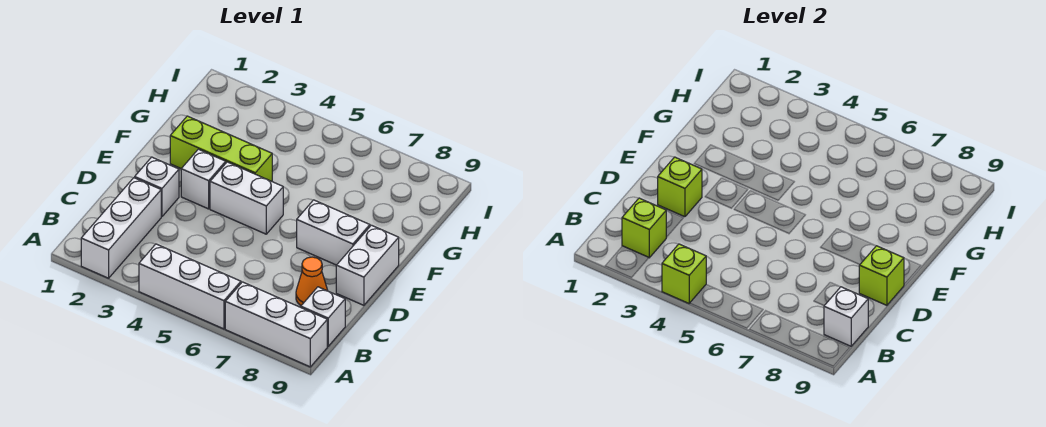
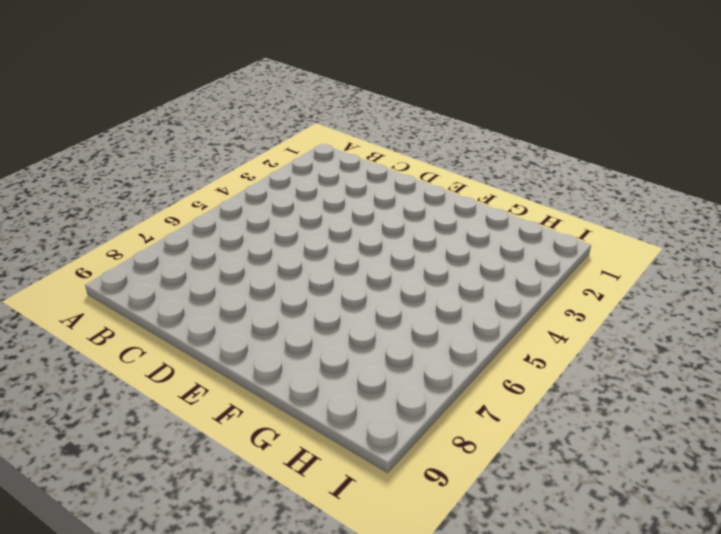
none -> white 1x3 brick [81,178,161,278]
none -> white 1x3 brick [139,244,241,329]
none -> white 1x3 brick [225,282,327,367]

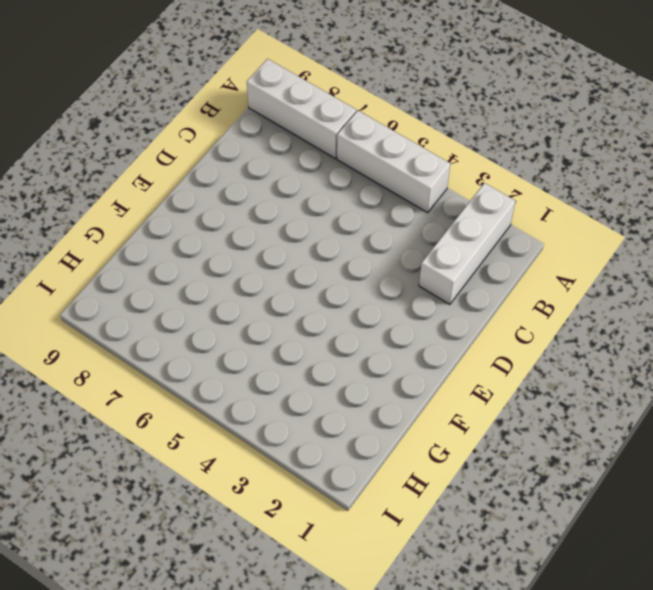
none -> white 1x1 brick [301,287,345,346]
none -> orange 1x1 cone [296,257,328,306]
none -> white 1x1 brick [135,157,179,217]

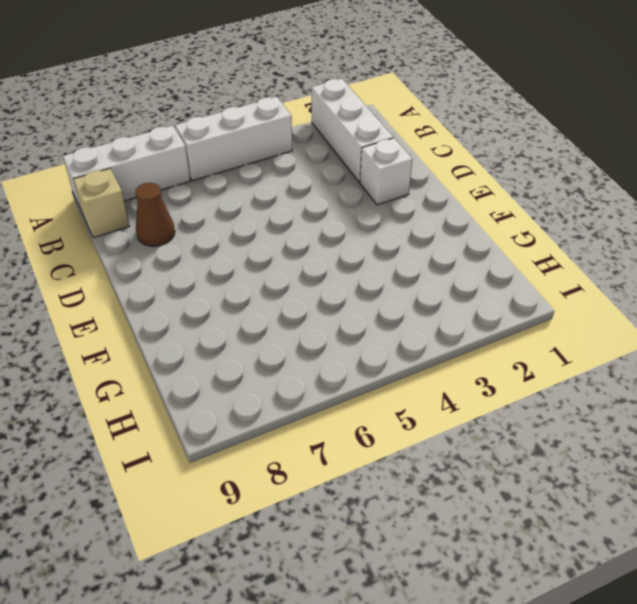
tan 1x1 brick [73,169,129,238] -> white 1x1 brick [301,287,345,346]
brown 1x1 cone [136,183,175,246] -> orange 1x1 cone [296,257,328,306]
none -> white 1x2 brick [336,225,399,305]
none -> white 1x1 brick [181,149,226,209]
none -> white 1x2 brick [210,162,283,234]

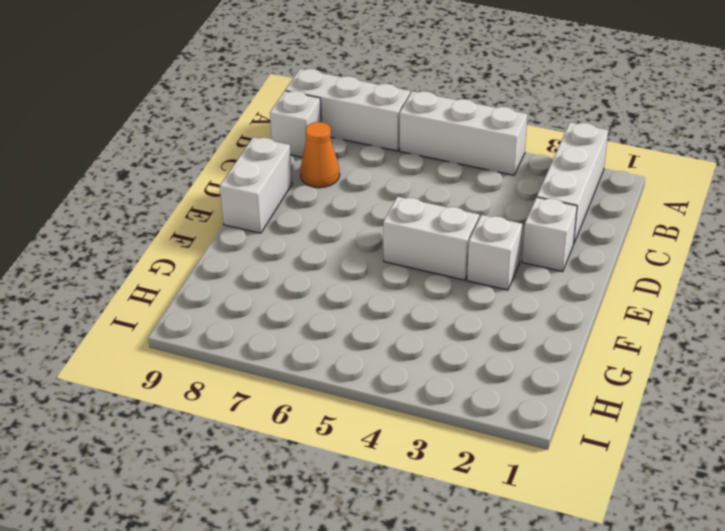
none -> white 1x2 brick [297,200,370,265]
none -> lime 1x3 brick [170,116,272,181]
none -> lime 1x1 brick [662,244,706,303]

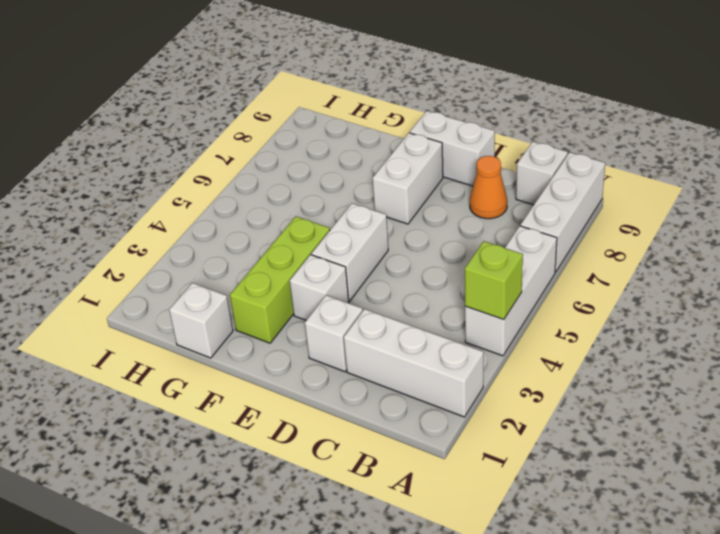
white 1x1 brick [169,283,233,358] -> white 1x1 brick moved to [824,287,868,346]
none -> lime 1x1 brick [622,198,666,258]
none -> lime 1x1 brick [658,157,702,217]
none -> lime 1x1 brick [859,246,904,305]

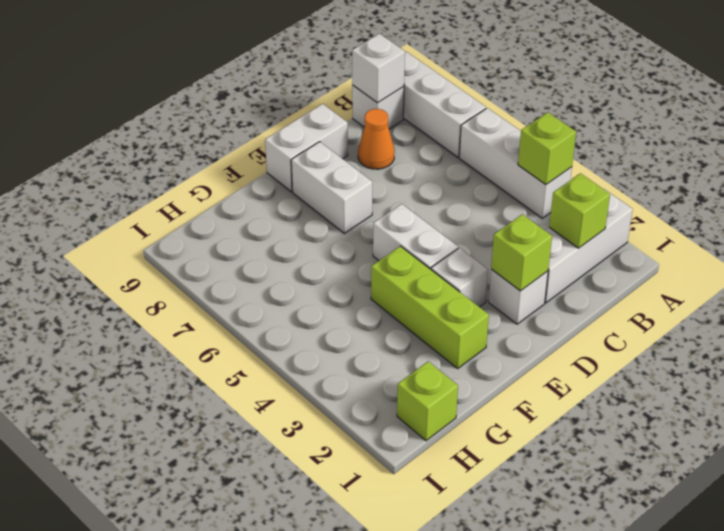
lime 1x1 brick [397,361,458,441] -> lime 1x1 brick moved to [859,246,904,305]

